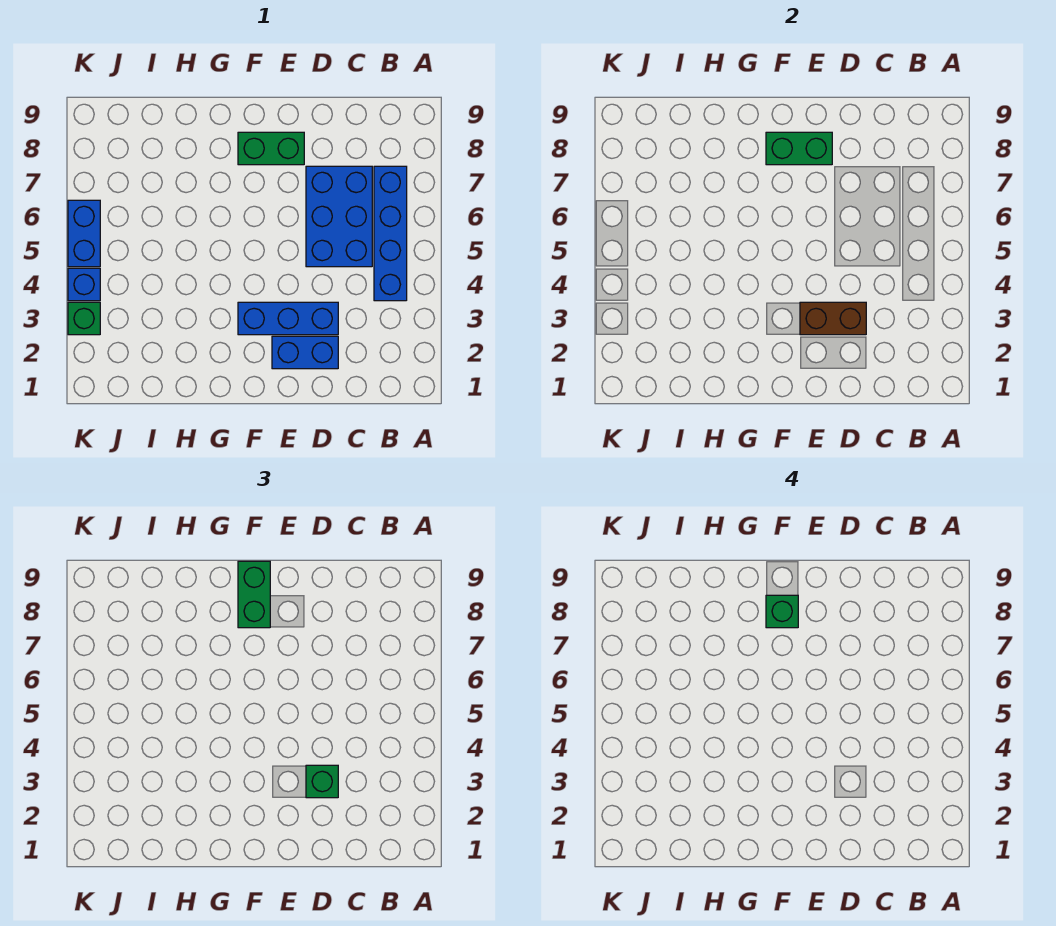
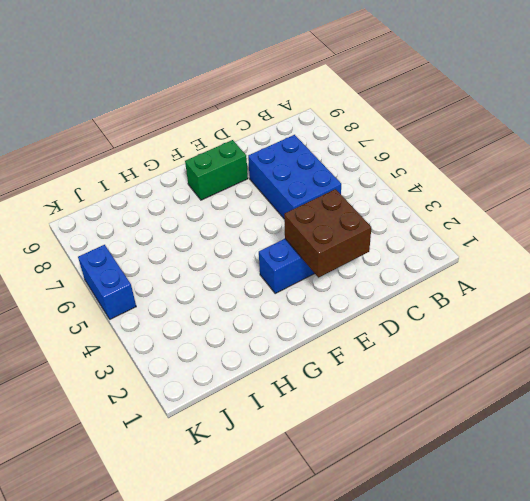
brown 2x2 brick [284,189,371,278] -> brown 1x2 brick [800,302,866,335]
none -> blue 1x4 brick [374,166,407,301]
none -> blue 1x2 brick [272,336,338,369]
none -> green 1x1 brick [68,302,100,335]

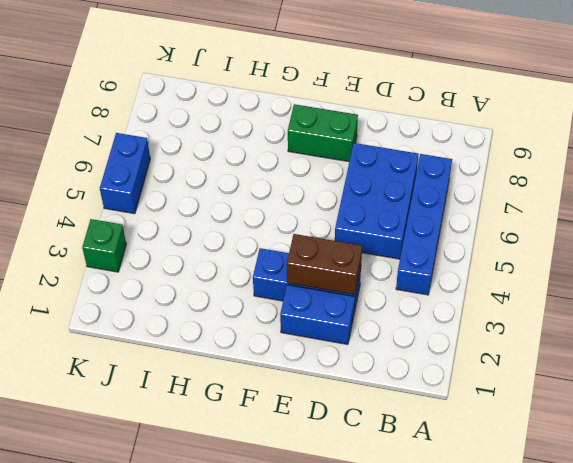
none -> blue 1x1 brick [68,268,100,301]
none -> green 1x2 brick [766,132,832,165]
none -> green 1x1 brick [306,765,338,798]

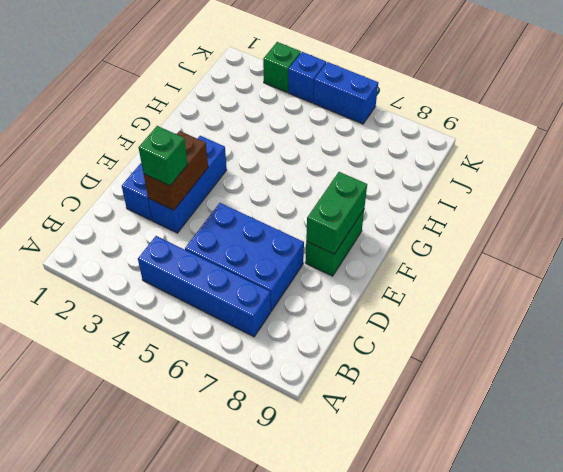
none -> green 1x2 brick [238,561,270,628]
none -> green 1x1 brick [766,595,798,628]

